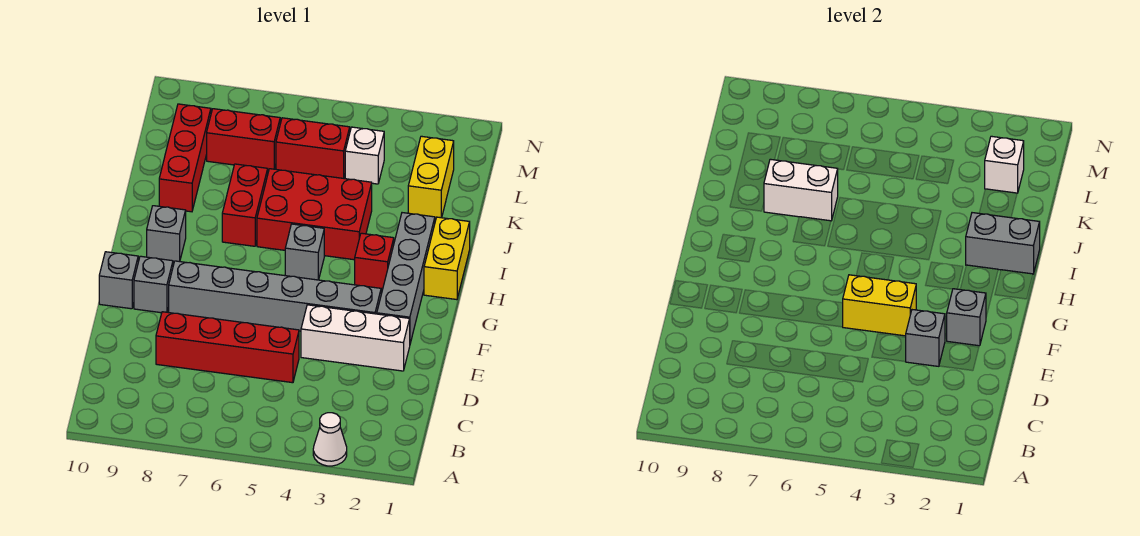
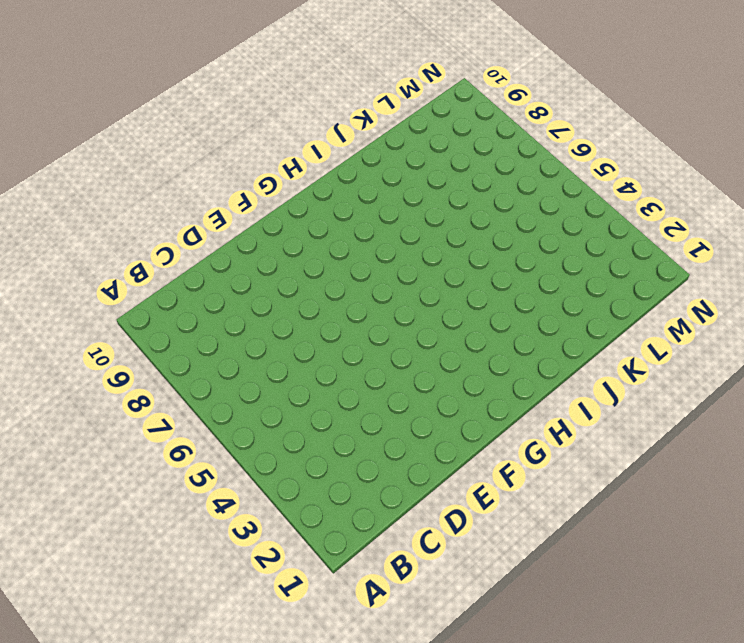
none -> white 1x1 cone [313,413,347,466]
none -> red 1x4 brick [156,312,299,383]
none -> white 1x3 brick [301,305,410,371]

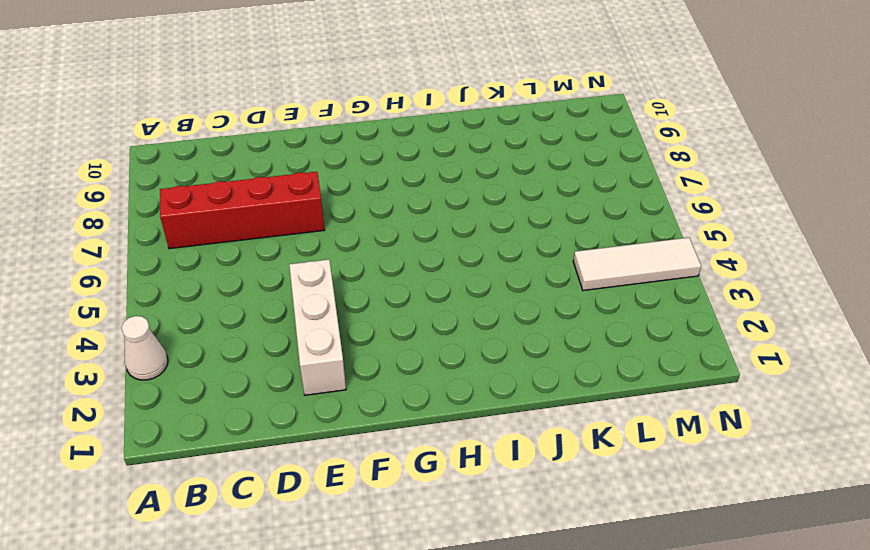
red 1x4 brick [160,172,324,249] -> red 1x4 brick turned to [156,312,299,383]
white 1x3 tile [573,238,701,291] -> white 1x1 brick [345,127,384,184]
none -> grey 1x4 brick [377,213,435,343]
none -> grey 1x6 brick [169,261,381,331]
none -> grey 1x1 brick [134,256,173,313]

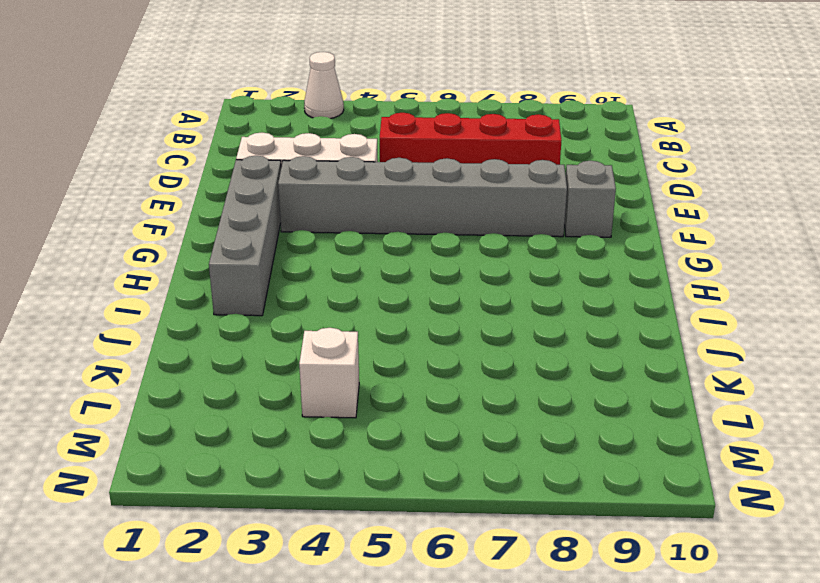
none -> grey 1x1 brick [99,252,138,309]
none -> yellow 1x2 brick [424,217,470,300]
none -> red 1x1 brick [355,233,394,290]

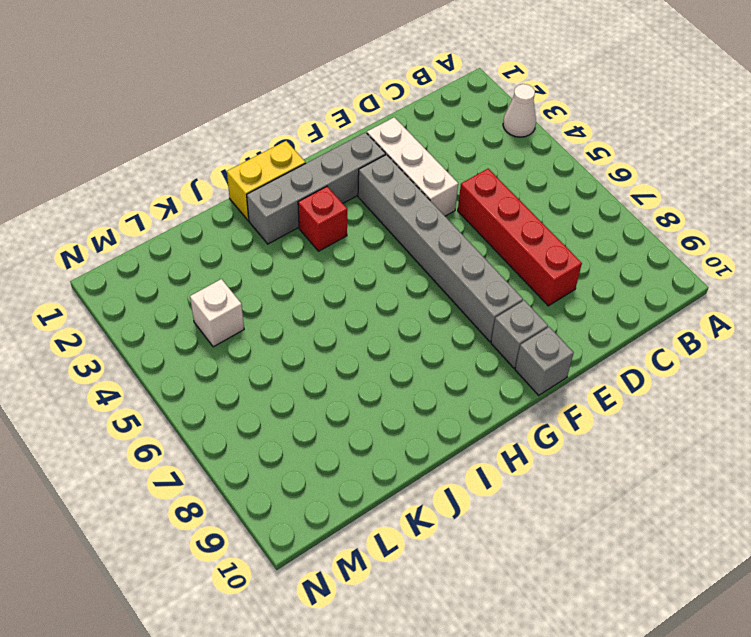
none -> grey 1x1 brick [285,224,324,280]
none -> grey 1x1 brick [147,206,186,262]
none -> red 2x3 brick [257,169,372,260]

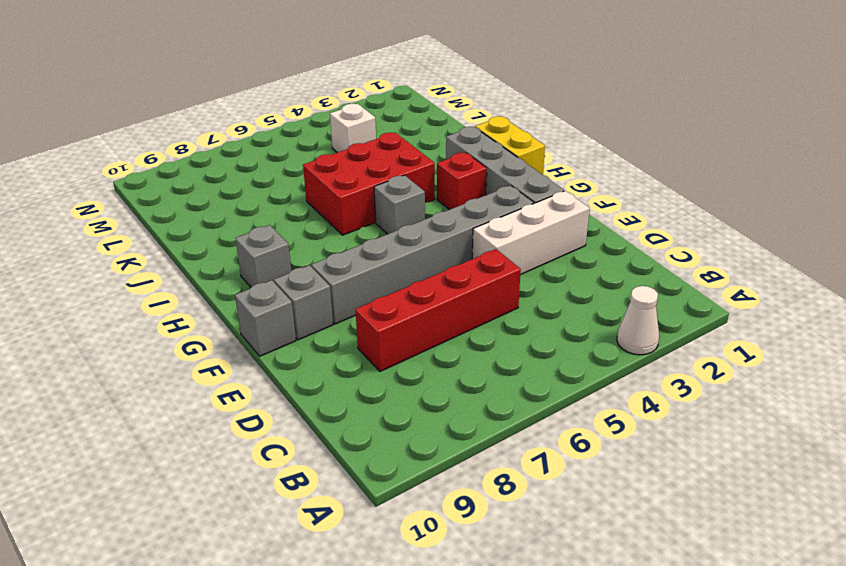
none -> red 1x2 brick [222,164,268,246]
none -> red 1x3 brick [159,104,211,212]
none -> yellow 1x2 brick [408,136,454,218]

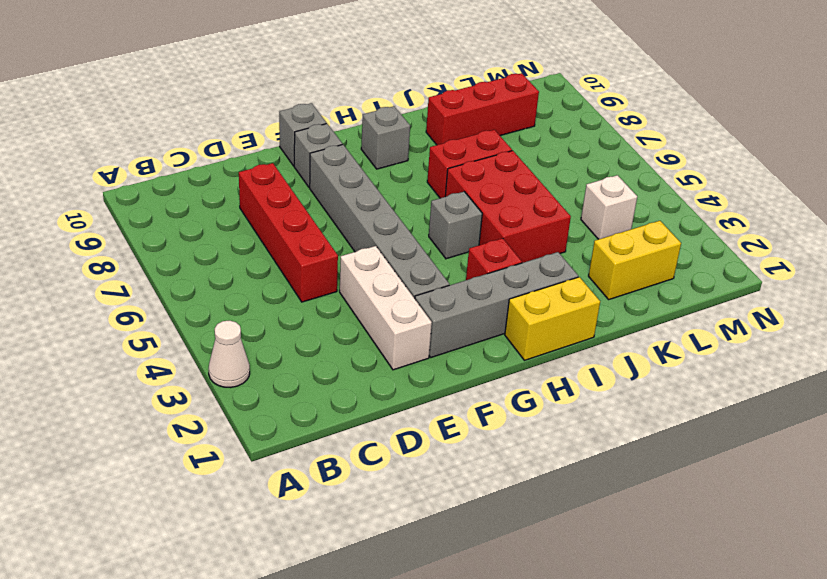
none -> red 1x2 brick [276,118,350,178]
none -> red 1x2 brick [207,109,280,170]
none -> grey 1x1 brick [905,310,945,366]

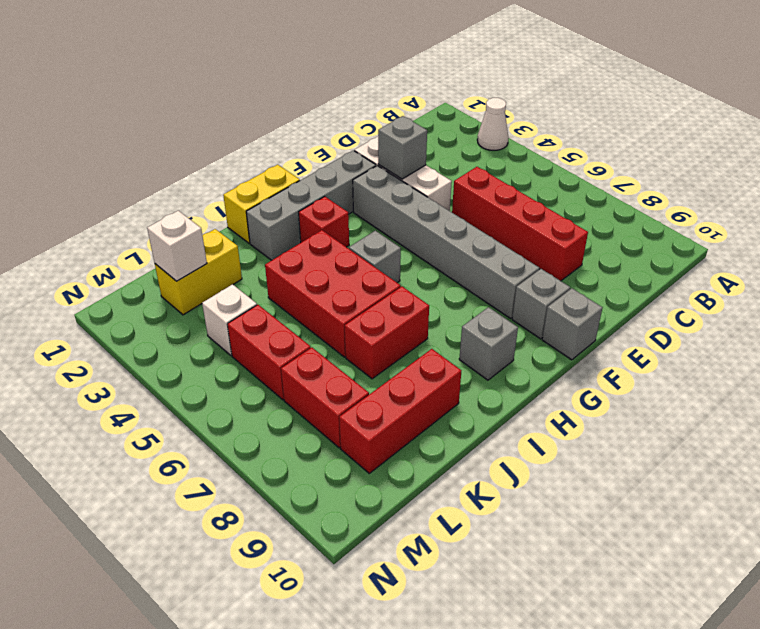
none -> grey 1x1 brick [947,289,986,346]
none -> yellow 1x2 brick [843,275,916,336]
none -> grey 1x2 brick [966,213,1040,274]

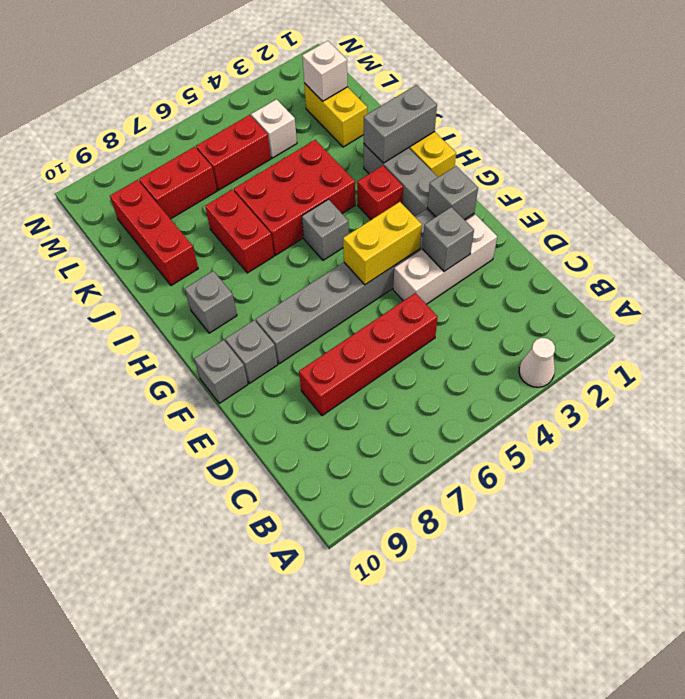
none -> white 1x2 brick [764,159,838,221]

